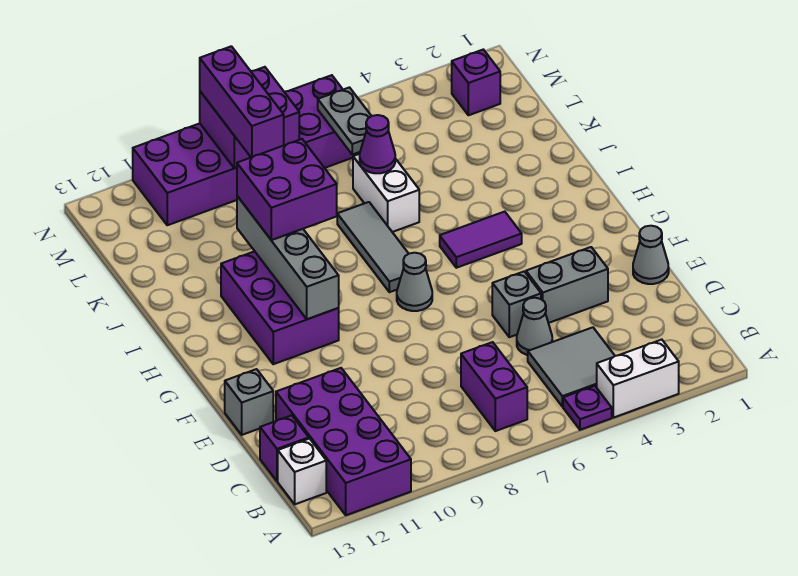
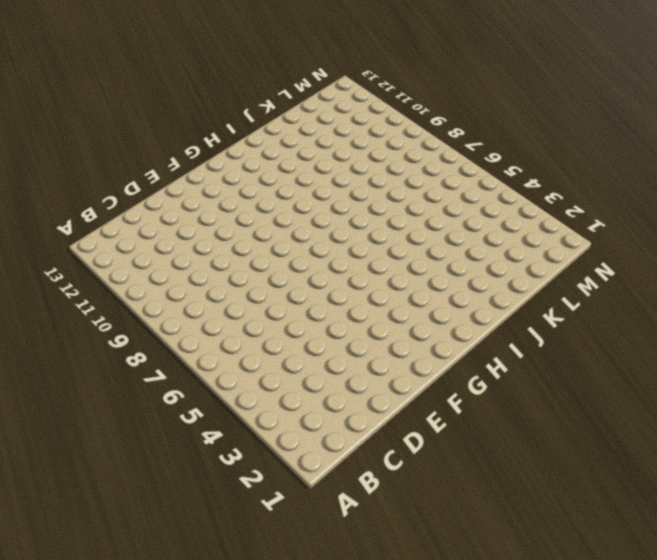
none -> white 1x2 brick [597,340,679,418]
none -> purple 1x1 plate [563,386,612,430]
none -> purple 2x4 brick [276,368,411,515]

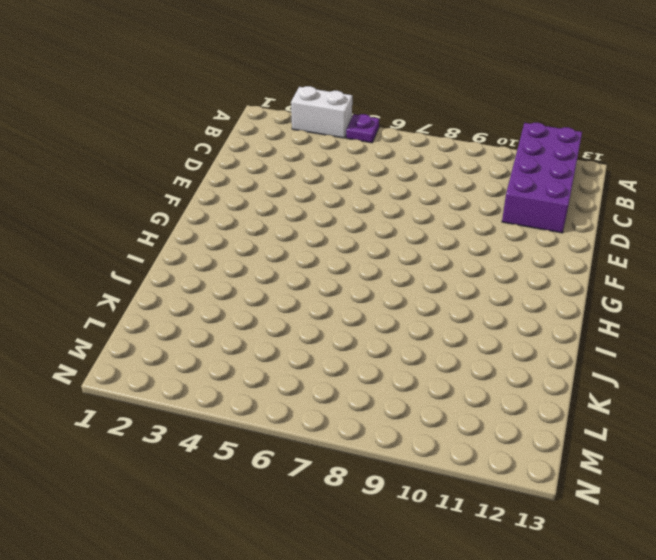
none -> grey 2x2 tile [528,327,615,407]
none -> purple 1x2 brick [461,342,527,431]
none -> white 1x1 brick [278,439,326,504]

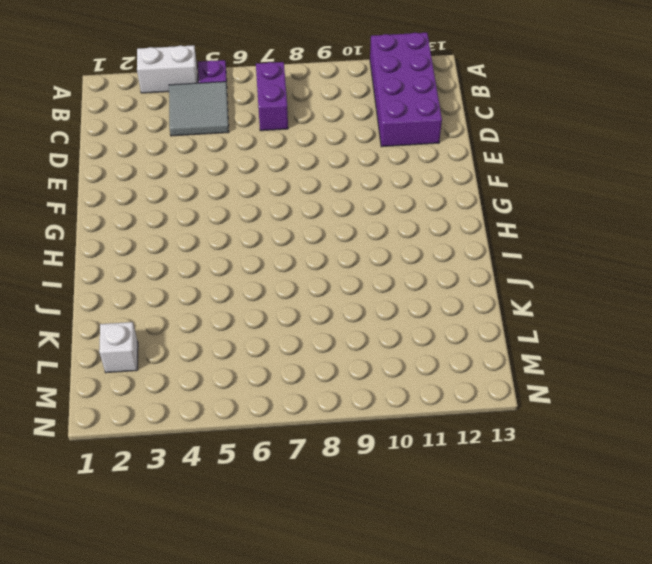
white 1x1 brick [99,322,138,373] -> white 1x1 brick moved to [278,439,326,504]
none -> purple 1x1 brick [260,415,309,481]
none -> grey 1x1 cone [517,298,552,355]
none -> grey 1x1 cone [633,226,669,284]

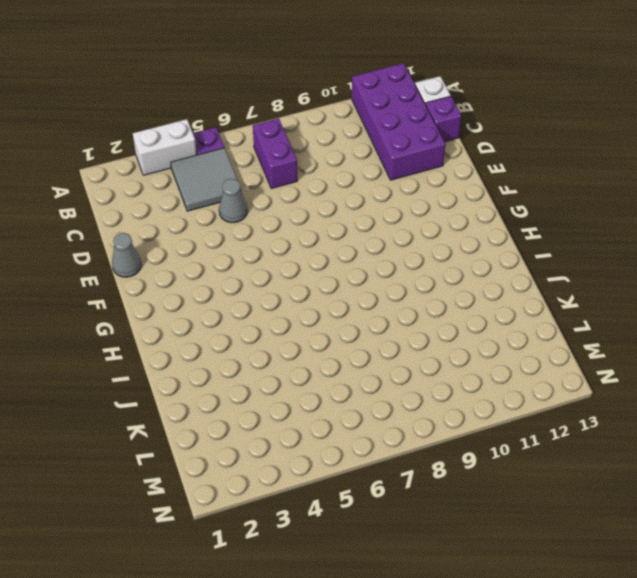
none -> grey 1x2 brick [526,247,608,323]
none -> grey 1x1 brick [492,272,541,337]
none -> grey 1x1 brick [225,369,273,435]

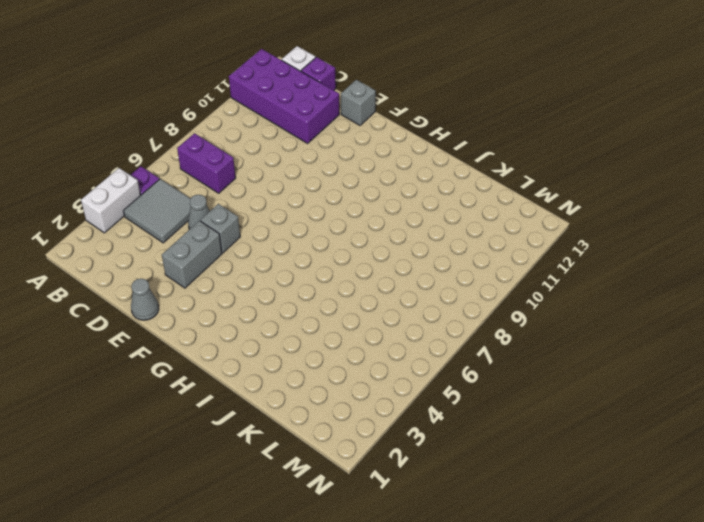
none -> grey 1x1 cone [397,253,432,311]
none -> purple 2x3 brick [221,251,339,364]
none -> purple 1x2 tile [440,212,522,268]

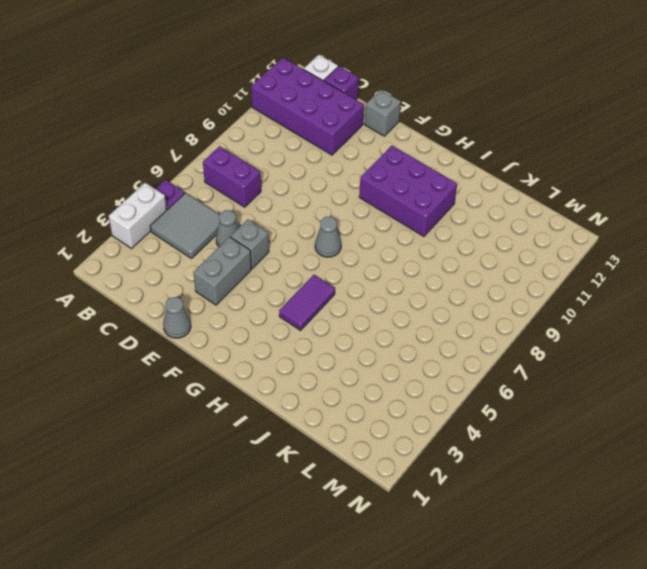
none -> grey 1x3 tile [337,202,409,292]
none -> white 1x2 brick [353,154,419,232]
none -> purple 1x1 brick [452,50,500,115]

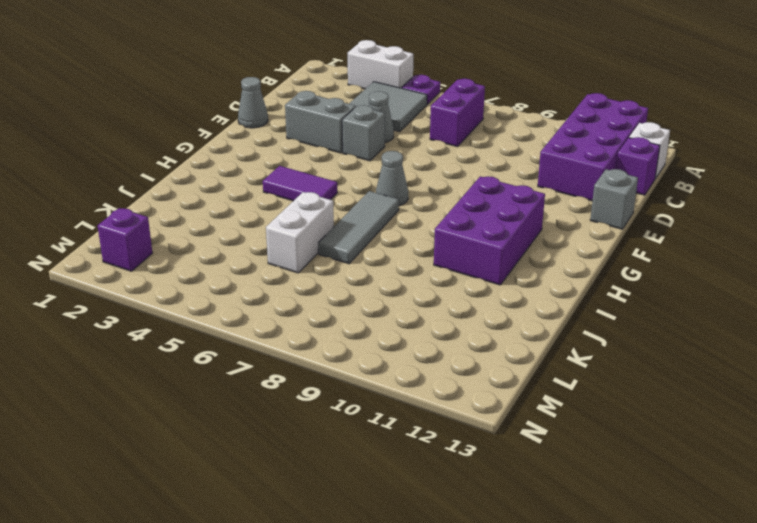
none -> purple 2x6 brick [133,75,360,225]
none -> grey 1x4 brick [237,196,339,319]
none -> purple 1x1 cone [360,115,395,173]

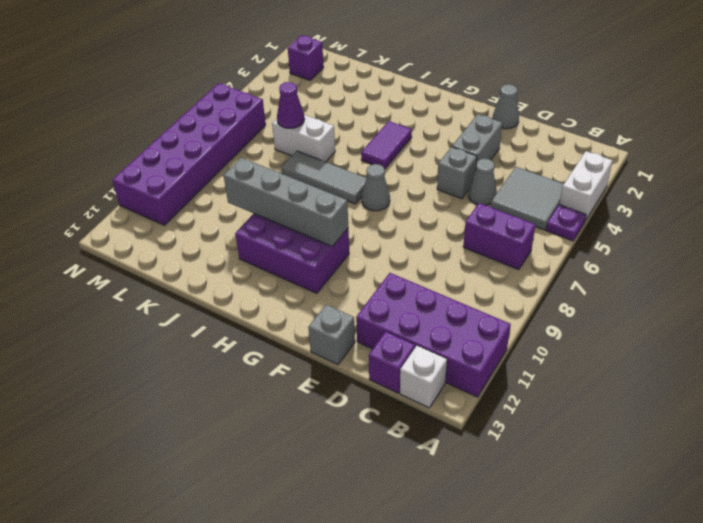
none -> grey 1x2 plate [318,87,371,155]
none -> purple 2x2 brick [200,67,299,168]
none -> purple 2x2 brick [237,139,337,240]

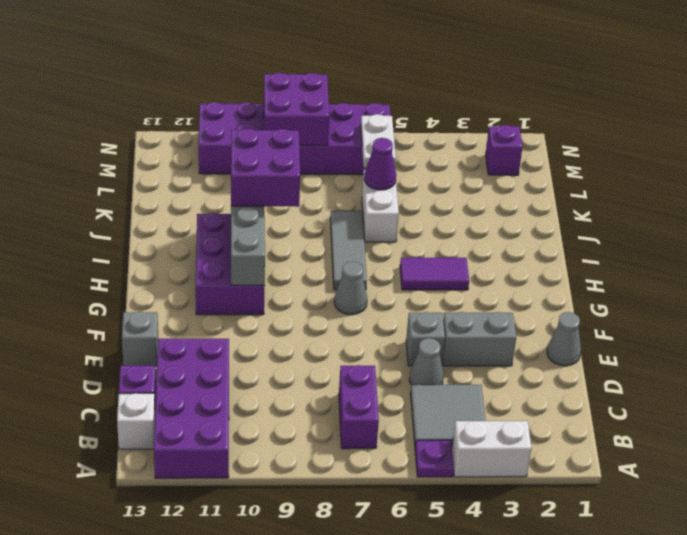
white 1x2 plate [361,114,396,168] -> grey 1x2 plate [318,87,371,155]
none -> purple 1x3 brick [200,46,284,157]

